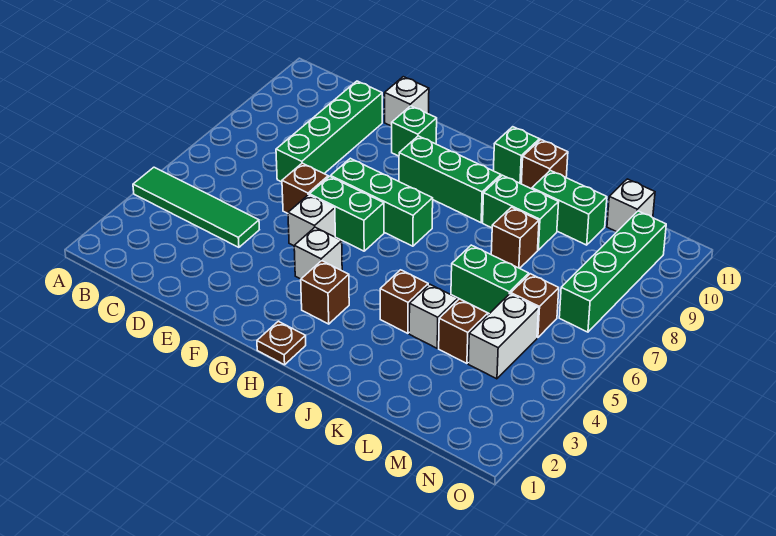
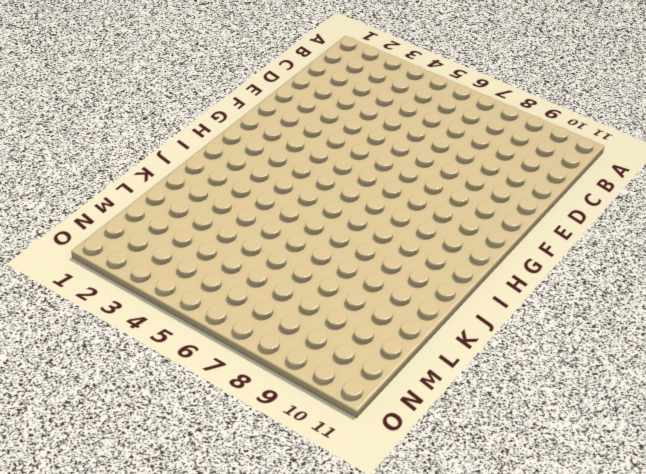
none -> green 1x4 tile [133,167,259,247]
none -> green 1x4 brick [276,81,382,182]
none -> brown 1x1 brick [282,163,328,213]

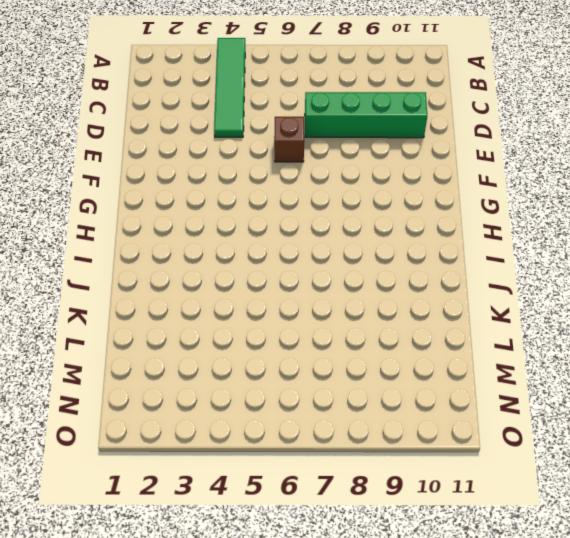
none -> white 1x1 brick [385,77,429,126]
none -> white 1x1 brick [288,195,335,246]
none -> green 1x2 brick [309,177,384,251]

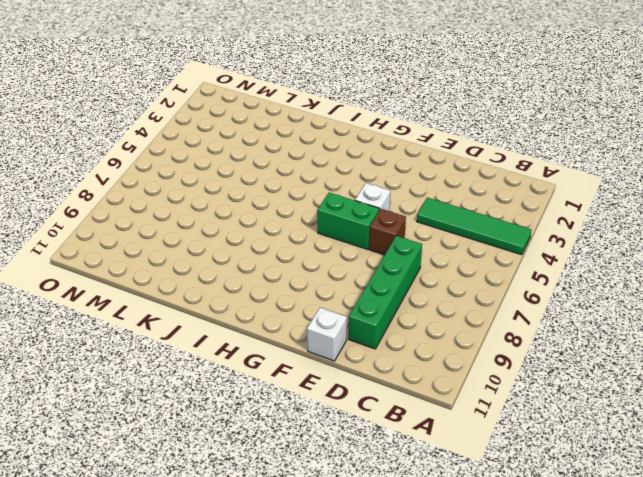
none -> green 1x3 brick [331,158,433,246]
none -> green 1x1 brick [392,106,437,156]
none -> white 1x1 brick [294,227,342,279]

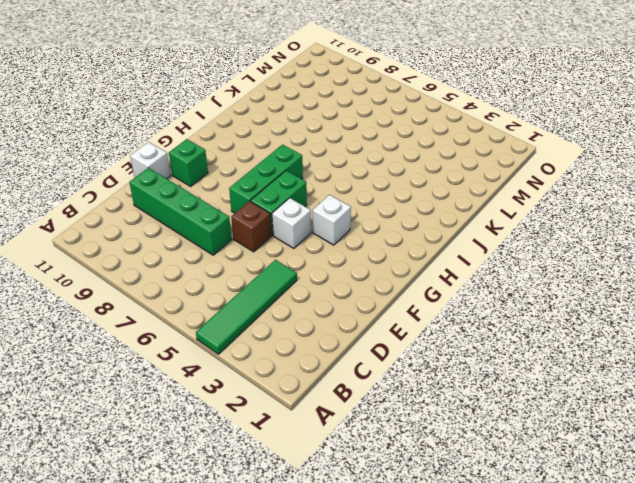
none -> green 1x3 brick [399,136,501,223]
none -> brown 1x1 plate [257,321,306,365]
none -> brown 1x1 brick [301,261,349,324]

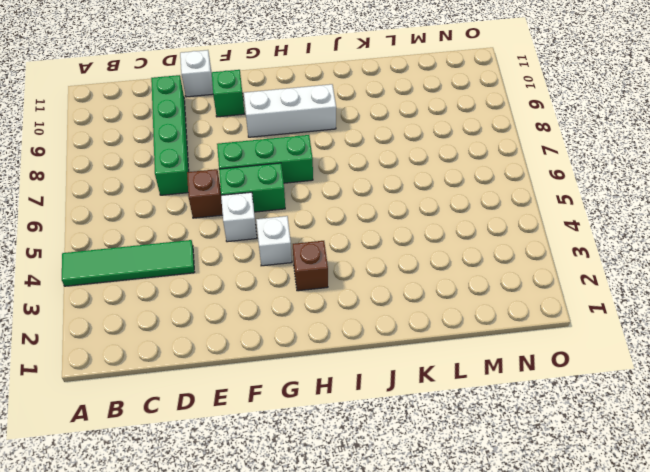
white 1x3 brick [244,84,336,137] -> green 1x3 brick [399,136,501,223]
none -> brown 1x1 plate [257,321,306,365]
none -> green 1x1 brick [493,127,539,184]
none -> brown 1x1 brick [380,270,428,333]

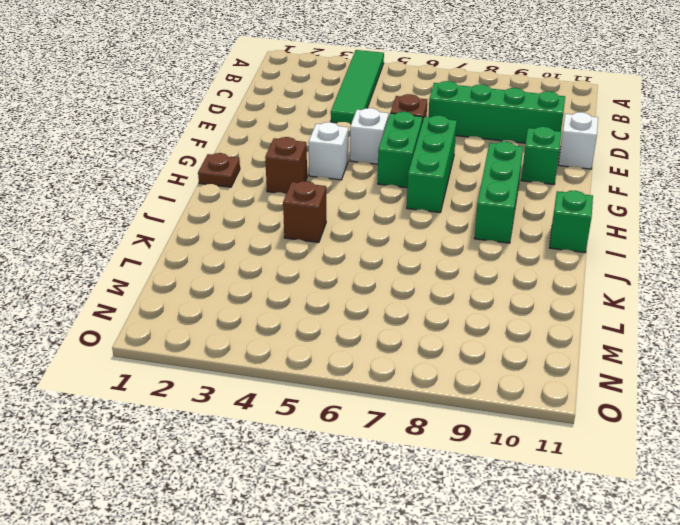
none -> green 1x2 brick [483,175,559,250]
none -> brown 1x1 brick [521,140,568,189]
none -> white 1x1 brick [409,284,458,348]

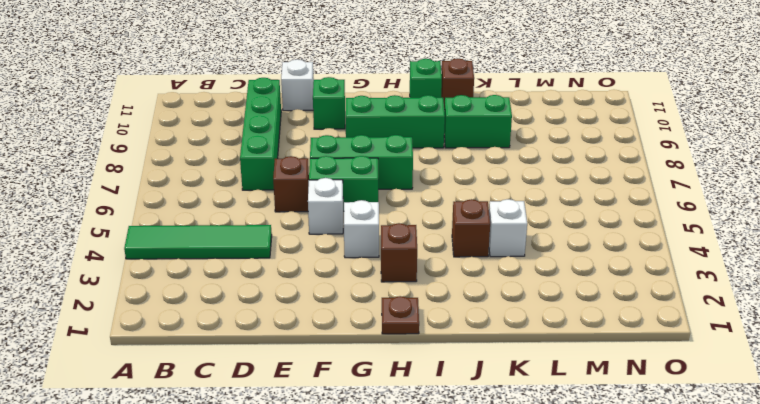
none -> green 1x2 brick [451,245,529,314]
none -> brown 1x1 brick [491,207,539,268]
none -> green 1x2 brick [532,171,607,245]

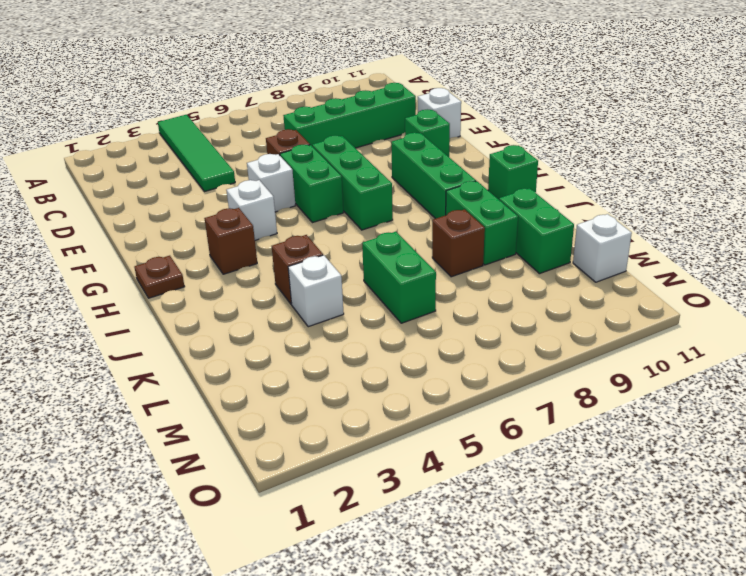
none -> brown 1x1 brick [521,140,568,189]
none -> brown 1x1 brick [439,299,488,363]
none -> white 1x2 brick [468,294,539,379]

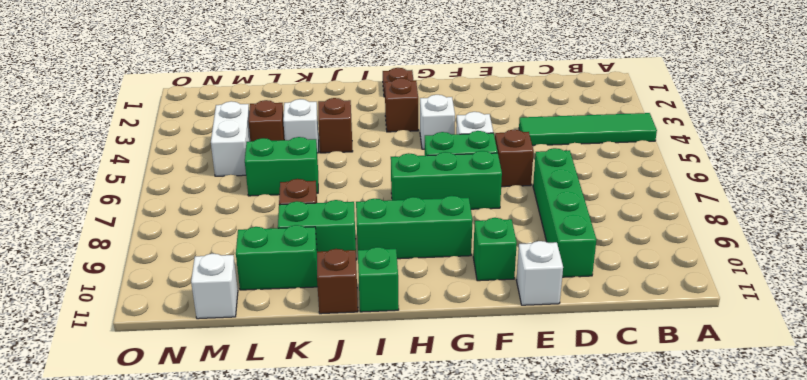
none -> brown 1x1 brick [511,274,559,338]
none -> green 1x4 brick [559,211,666,332]

